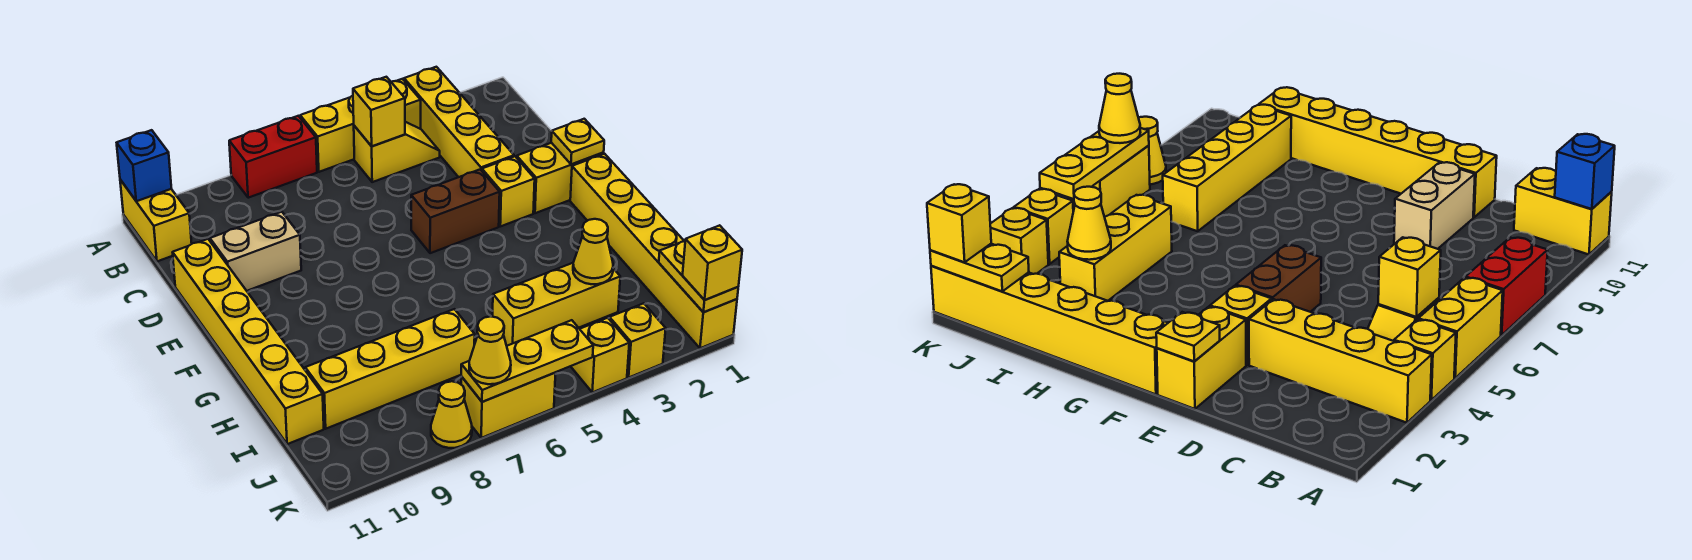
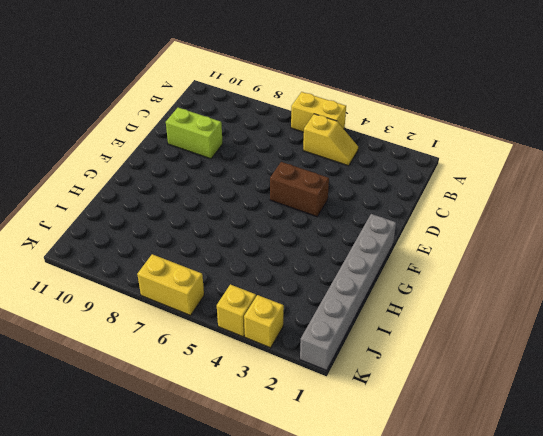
lime 1x2 brick [166,108,223,159] -> tan 1x2 brick [210,212,301,291]
grey 1x6 brick [300,214,396,370] -> yellow 1x6 brick [570,154,737,348]
none -> yellow 1x4 brick [404,67,514,177]
none -> yellow 1x1 brick [392,79,421,129]
none -> red 1x2 brick [229,116,317,198]

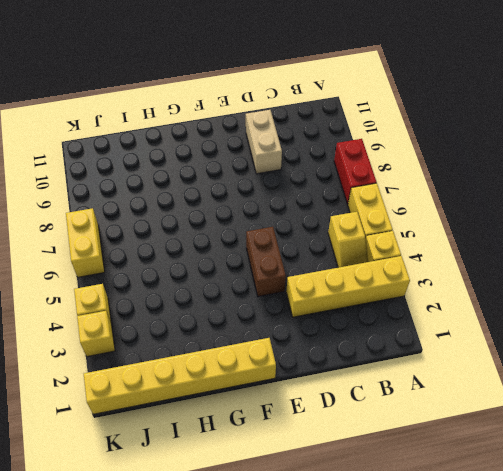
none -> yellow 1x2 brick [120,180,192,261]
none -> yellow 1x6 brick [173,239,324,444]
none -> yellow 1x2 brick [517,143,604,213]

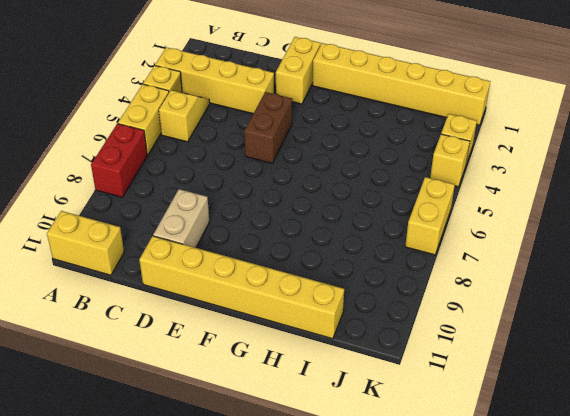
none -> yellow 1x1 brick [482,156,535,226]
none -> yellow 1x3 brick [493,263,620,346]
none -> yellow 1x4 brick [305,309,475,429]

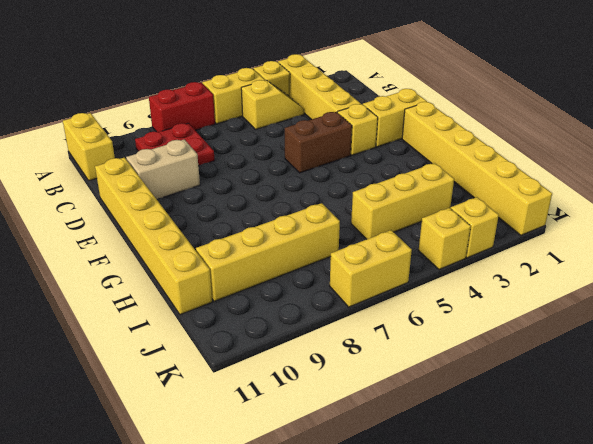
red 2x2 plate [135,123,215,166] -> none
none -> yellow 1x1 cone [431,381,472,448]
none -> blue 1x1 brick [117,130,171,201]
none -> yellow 1x1 brick [353,77,405,146]

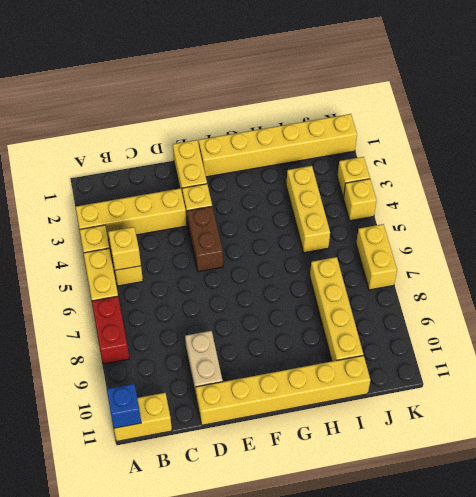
none -> yellow 1x1 cone [431,381,472,448]
none -> yellow 1x1 plate [551,119,604,164]
none -> yellow 1x1 cone [573,219,613,284]

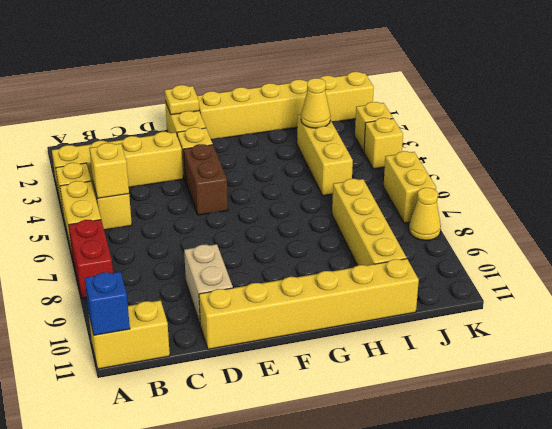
none -> yellow 1x2 plate [659,241,738,312]
none -> yellow 1x3 plate [461,320,593,402]
none -> yellow 1x1 brick [682,225,742,300]

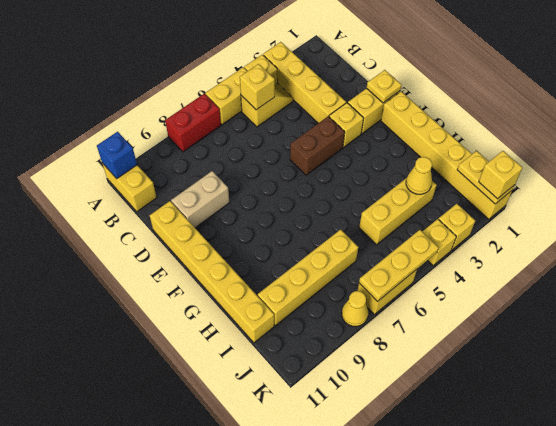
none -> yellow 1x1 cone [469,317,511,384]

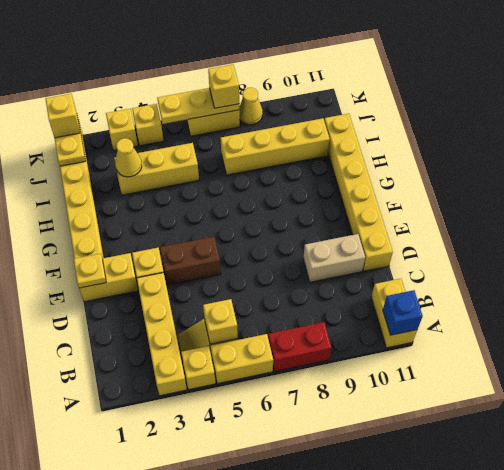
yellow 1x1 brick [208,65,239,108] -> yellow 1x1 cone [469,317,511,384]

